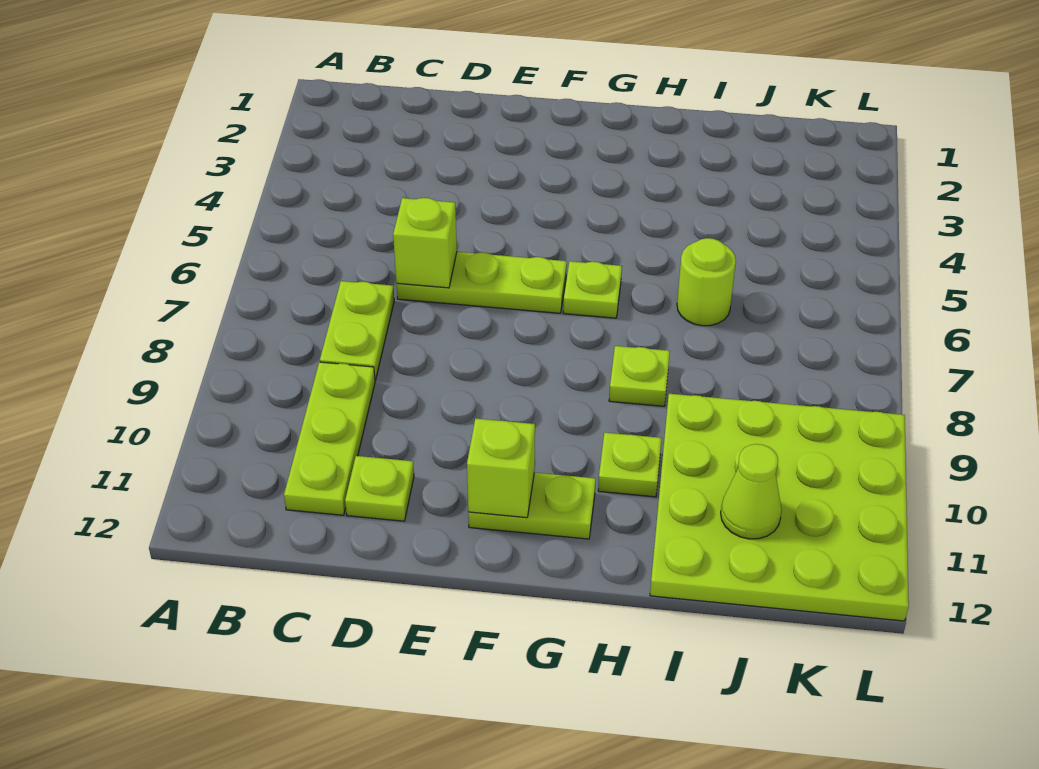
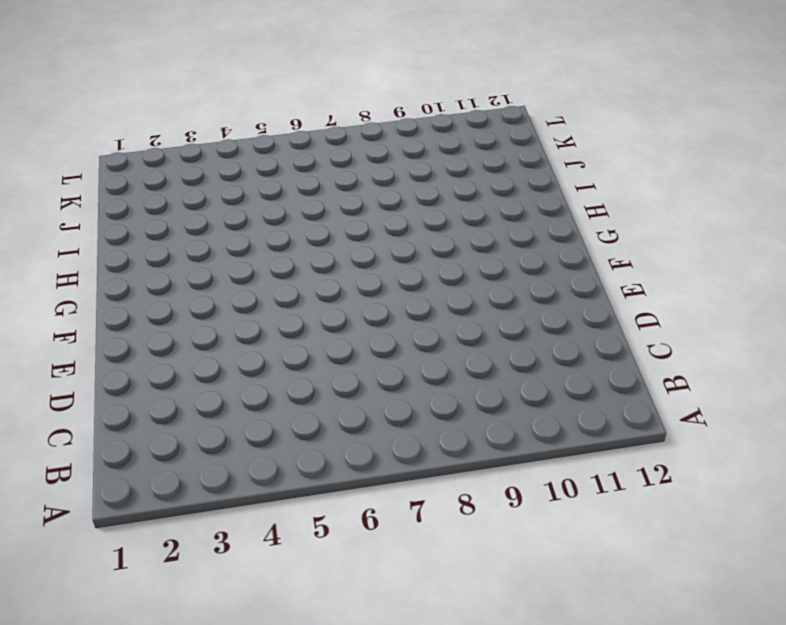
none -> lime 1x2 plate [320,281,394,380]
none -> lime 1x3 plate [284,362,375,515]
none -> lime 1x3 plate [396,252,567,313]

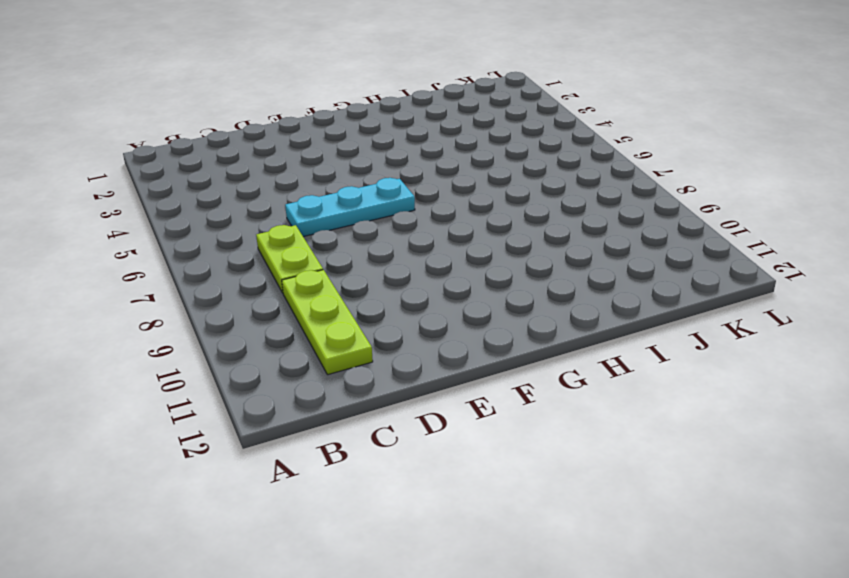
cyan 1x3 plate [285,178,415,237] -> lime 1x3 plate [396,252,567,313]
none -> lime 1x1 plate [345,456,414,521]
none -> lime 1x2 plate [468,473,596,539]
none -> lime 1x1 plate [563,261,622,318]

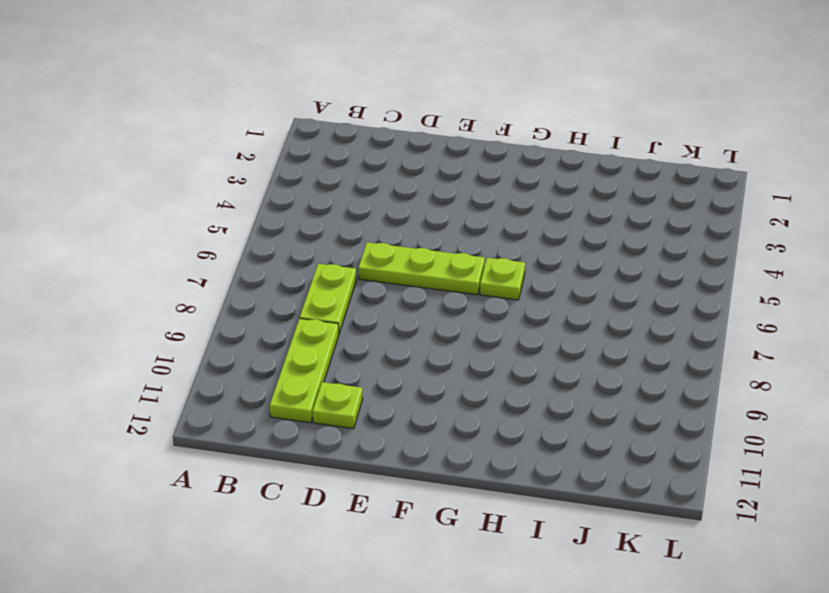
none -> lime 1x2 plate [468,473,596,539]
none -> lime 1x1 plate [609,346,670,406]
none -> lime 1x1 plate [598,433,662,497]

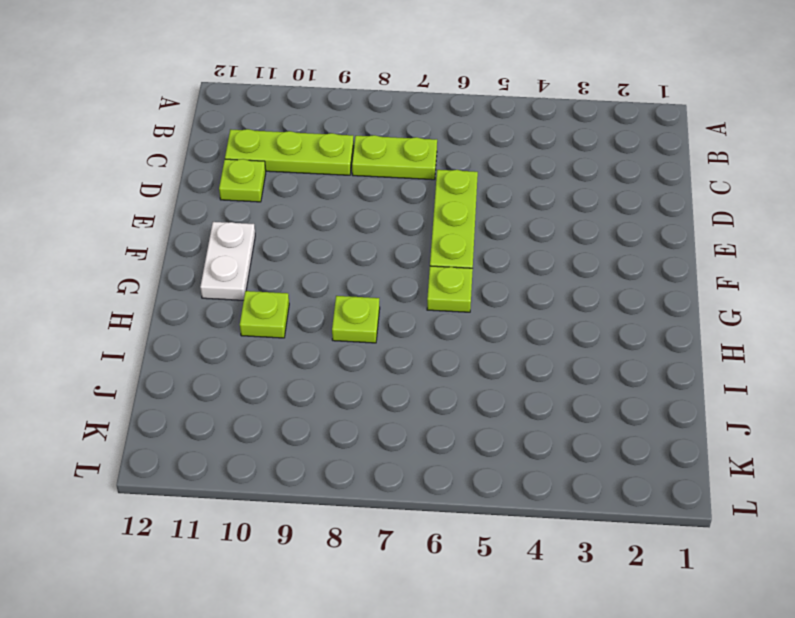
white 1x2 plate [200,222,255,300] -> lime 1x2 plate [468,473,596,539]
none -> lime 1x1 round brick [677,238,736,326]
none -> lime 4x4 plate [650,394,909,621]
none -> lime 1x1 brick [393,198,457,288]

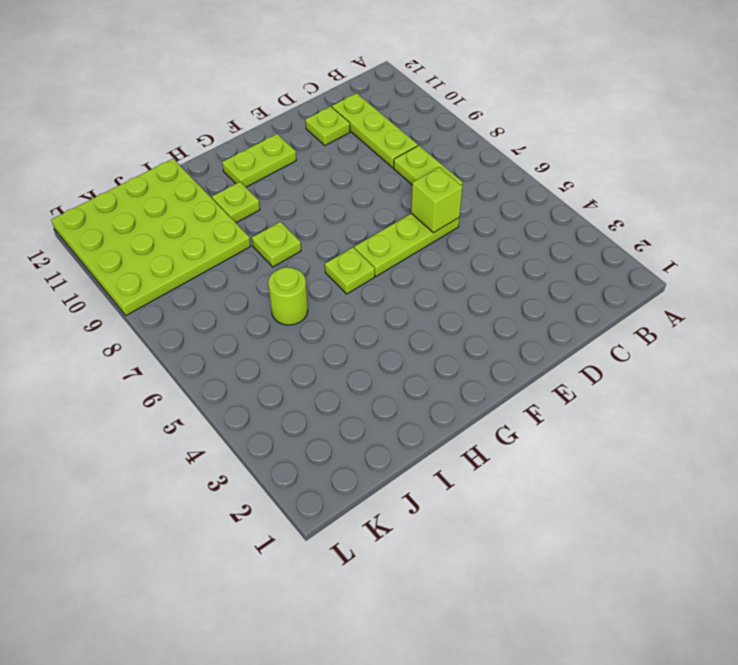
none -> lime 1x1 brick [467,419,535,518]
none -> lime 1x1 cone [721,444,782,539]

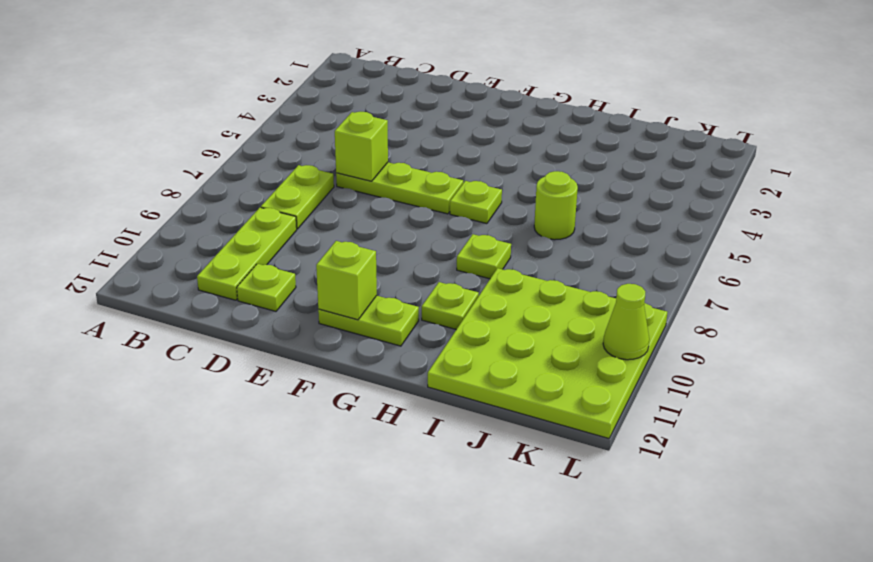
lime 1x1 cone [603,284,649,360] -> lime 1x1 cone moved to [721,444,782,539]

